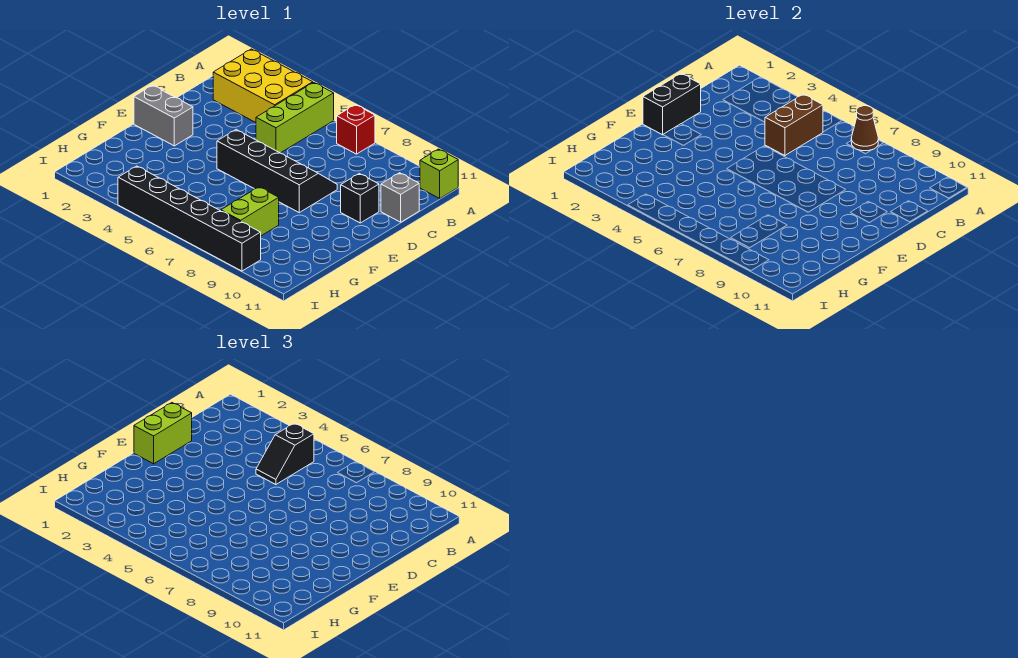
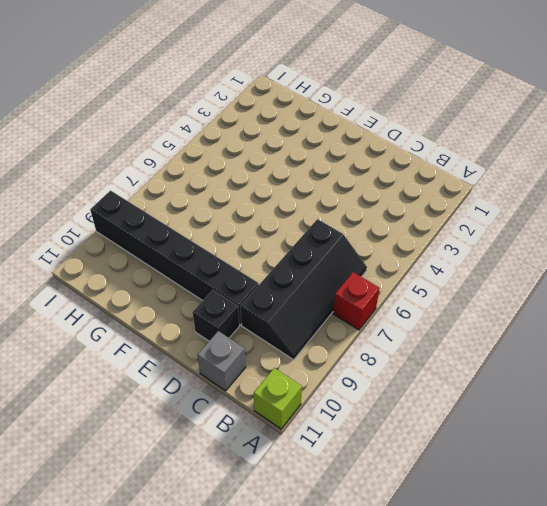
black 2x4 slope [241,219,367,360] -> black 2x4 slope moved to [217,130,337,212]
black 1x6 brick [90,191,259,325] -> black 1x6 brick turned to [118,166,261,271]
none -> yellow 2x3 brick [213,49,313,123]
none -> lime 1x3 brick [256,82,334,153]
none -> grey 1x2 brick [134,85,193,146]

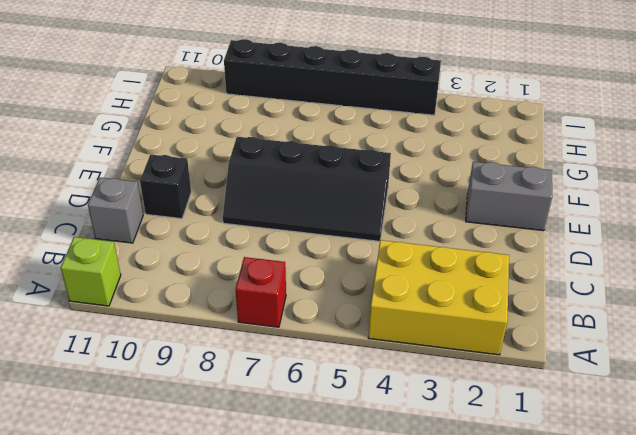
none -> lime 1x3 brick [256,82,334,153]
none -> lime 1x2 brick [221,187,279,236]
none -> brown 1x1 cone [851,106,878,151]

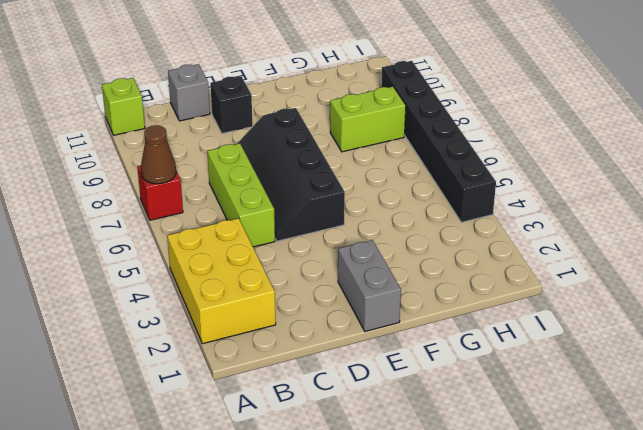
lime 1x3 brick [207,143,275,247] -> lime 1x3 brick turned to [256,82,334,153]
none -> brown 1x2 brick [765,94,823,156]
none -> black 1x2 brick [643,74,701,135]
none -> black 1x2 slope [256,423,314,485]

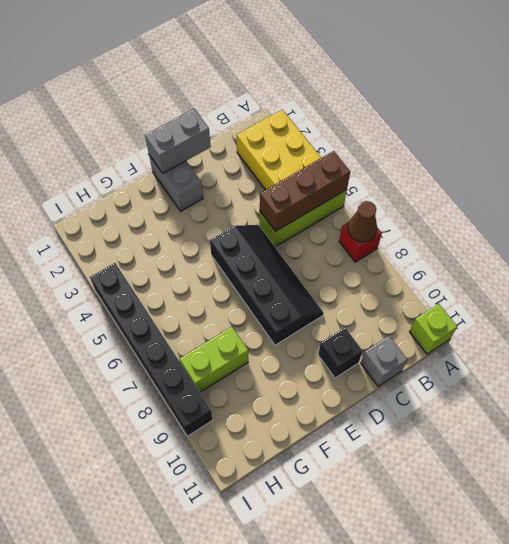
brown 1x3 brick [260,151,350,232] -> brown 1x2 brick [765,94,823,156]
grey 1x2 brick [145,109,211,173] -> black 1x2 brick [643,74,701,135]
none -> black 1x2 slope [256,423,314,485]
none -> lime 1x2 brick [134,403,192,464]

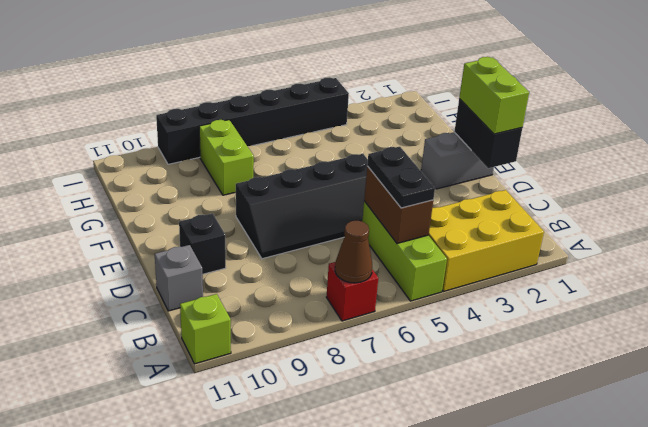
black 1x2 plate [367,147,435,208] -> black 1x2 slope [256,423,314,485]

